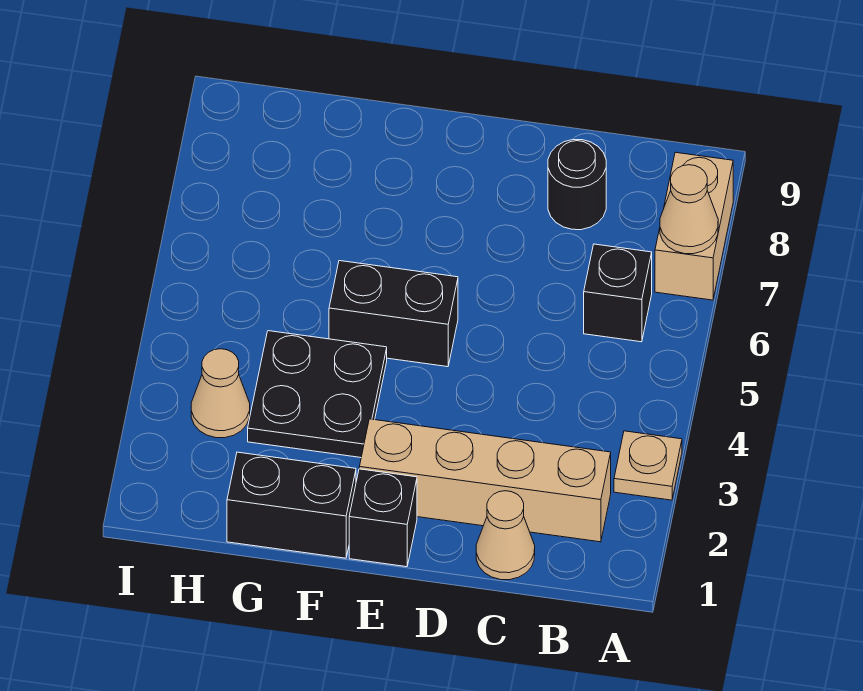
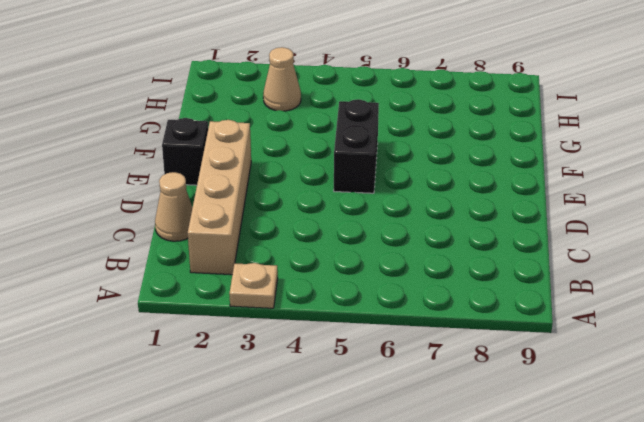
none -> tan 1x2 brick [655,152,733,300]
none -> black 1x1 brick [584,244,652,342]
none -> black 1x1 round brick [548,140,606,230]

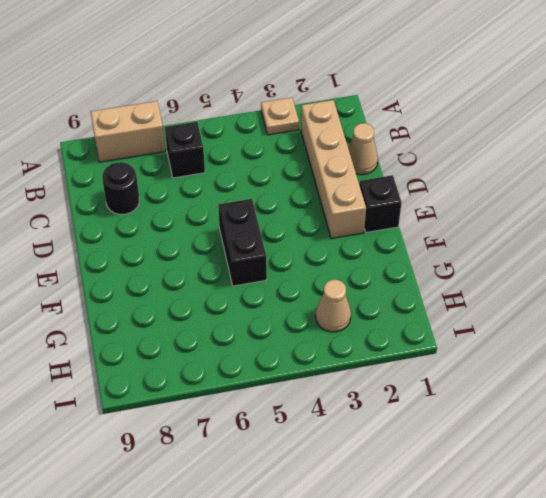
none -> black 1x2 brick [227,452,356,558]
none -> black 2x2 plate [248,331,387,458]
none -> tan 1x1 cone [660,165,718,254]

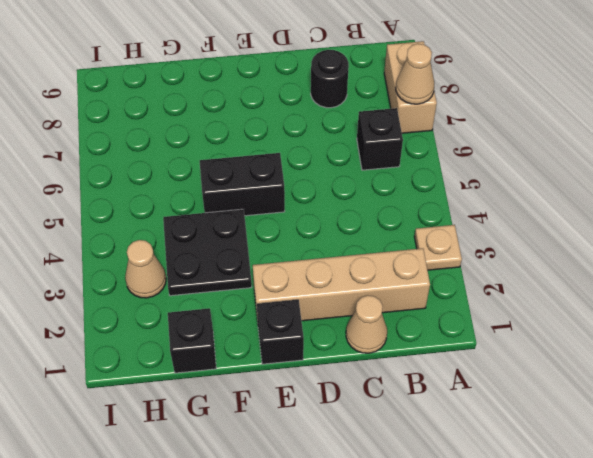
black 1x1 brick [168,308,216,373] -> black 1x2 brick [227,452,356,558]

